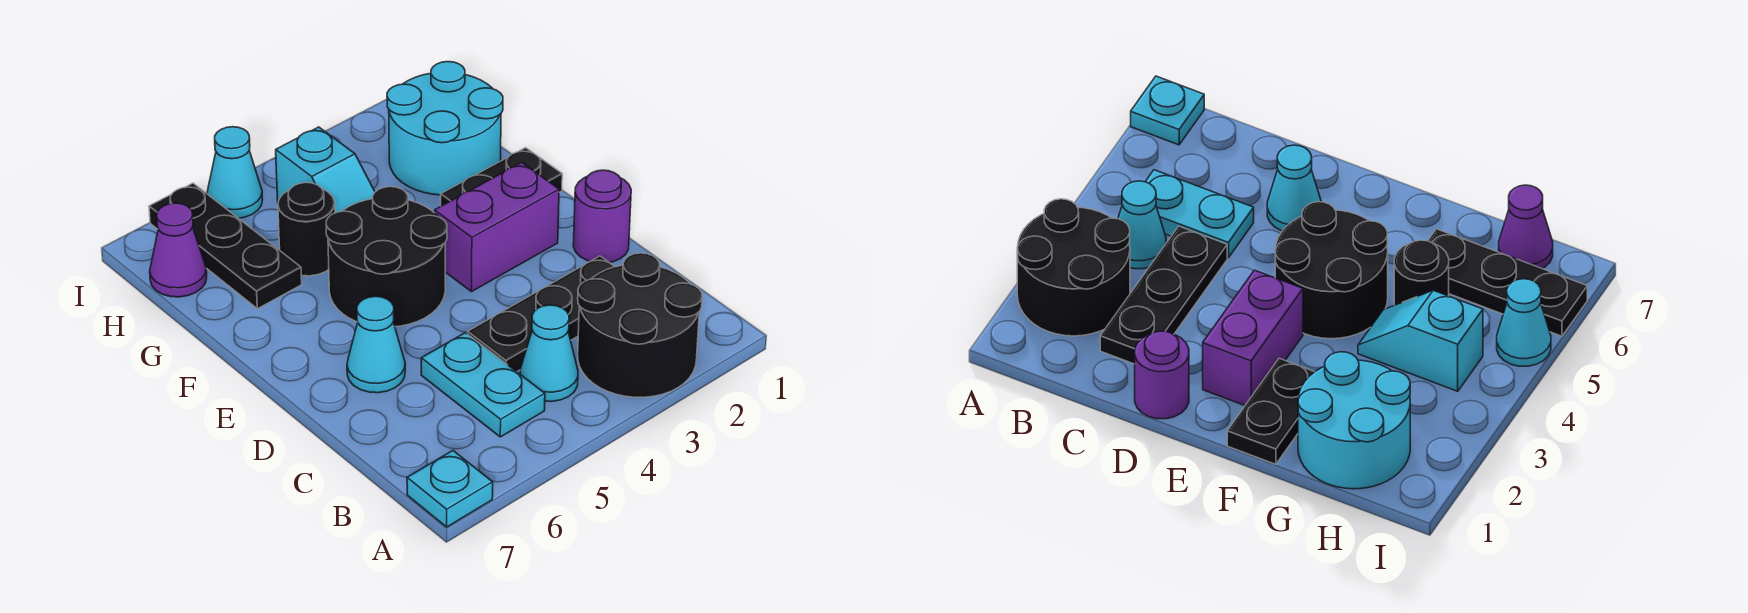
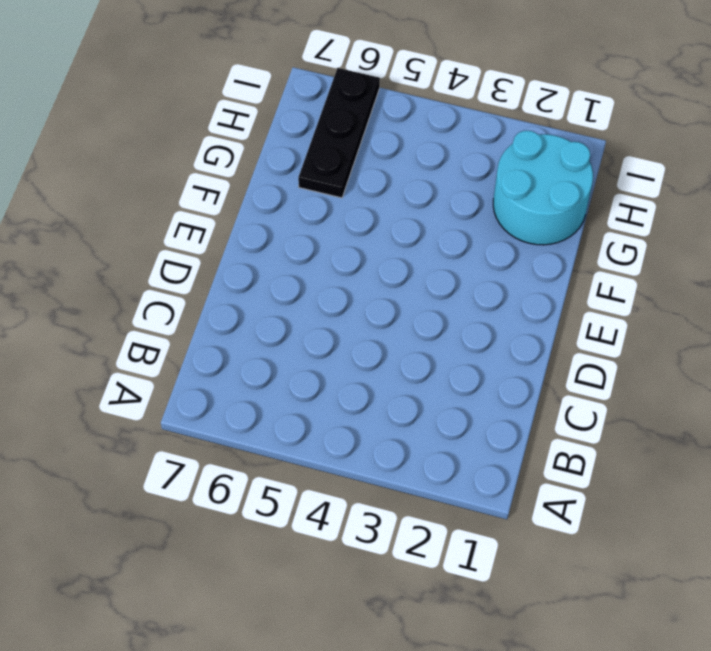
none -> black 2x2 round brick [578,253,702,397]
none -> cyan 1x1 plate [407,451,493,527]
none -> cyan 1x1 cone [520,305,578,402]

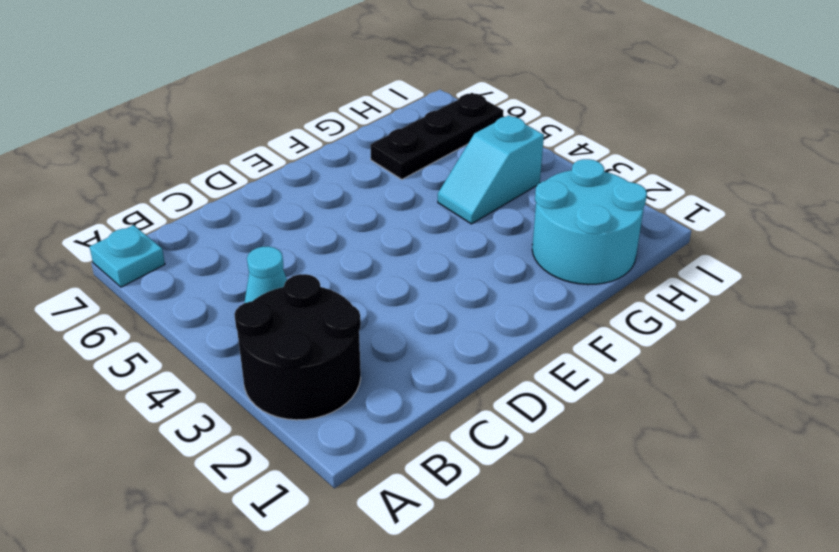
none -> cyan 1x2 plate [421,333,545,437]
none -> black 1x3 plate [468,256,615,372]
none -> purple 1x1 round brick [573,170,631,262]

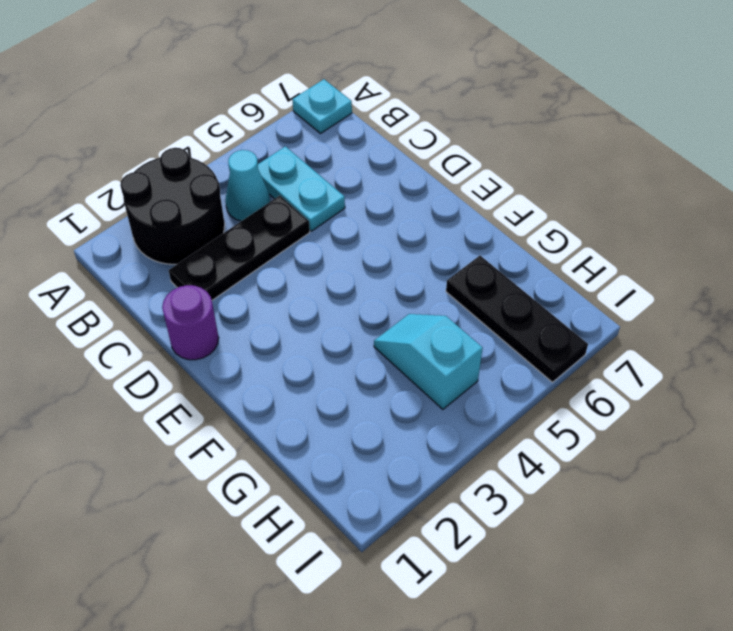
none -> cyan 1x1 cone [347,296,405,393]
none -> purple 1x2 brick [435,162,559,292]
none -> black 2x2 round brick [326,187,447,327]

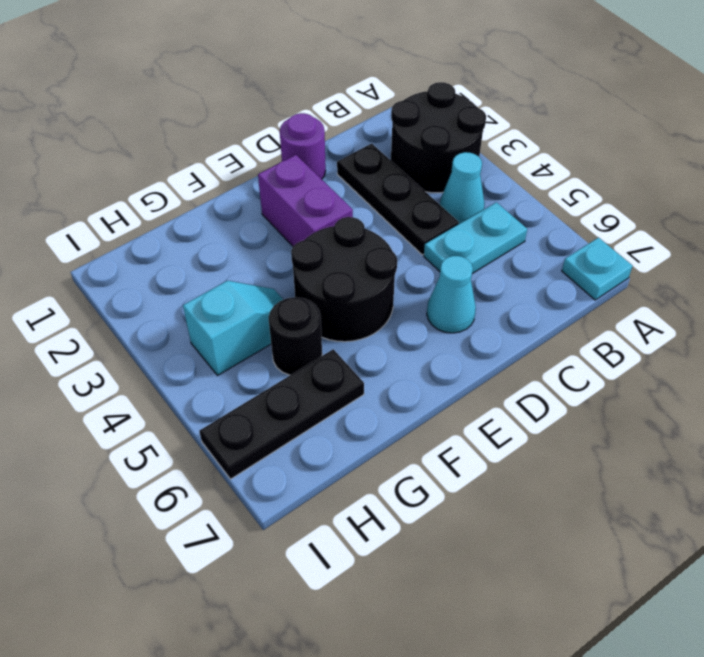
none -> black 1x2 plate [441,148,562,206]
none -> cyan 2x2 round brick [387,62,503,195]
none -> purple 1x1 cone [150,203,207,297]

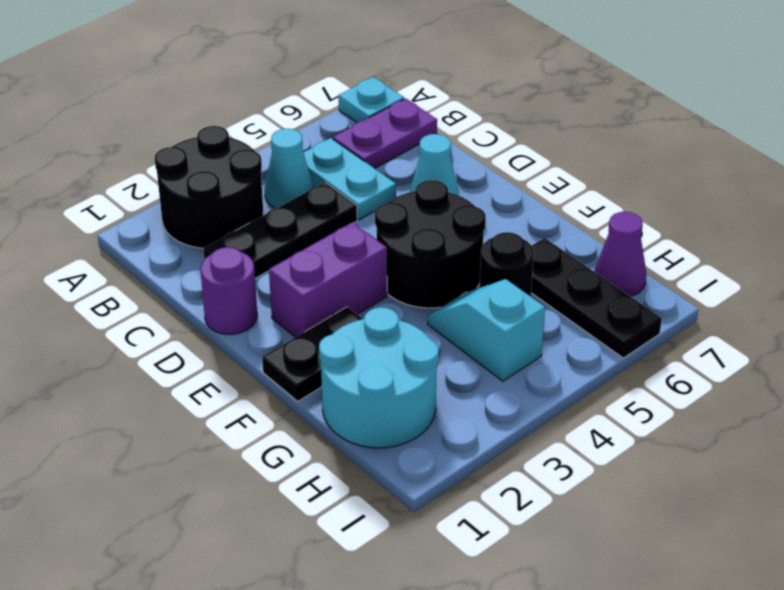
purple 1x2 plate [333,98,437,169] -> none
none -> cyan 1x1 cone [207,127,262,218]

